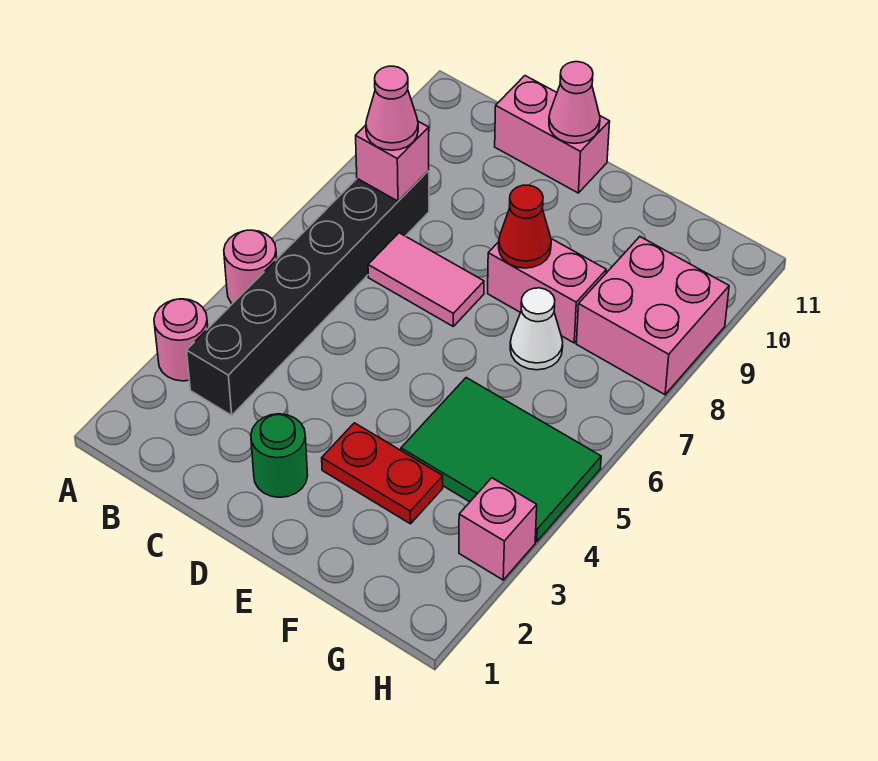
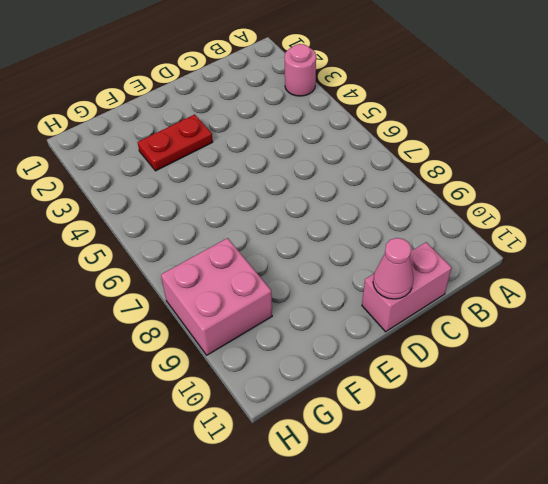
none -> pink 1x1 round brick [224,230,277,304]
none -> black 1x6 brick [187,171,429,415]
none -> pink 1x2 tile [368,233,484,326]

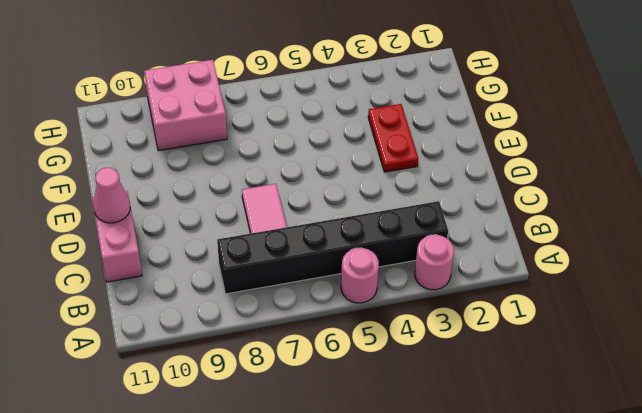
none -> green 1x1 round brick [251,414,308,497]
none -> pink 1x2 brick [488,239,606,343]
none -> green 2x3 tile [401,378,601,542]

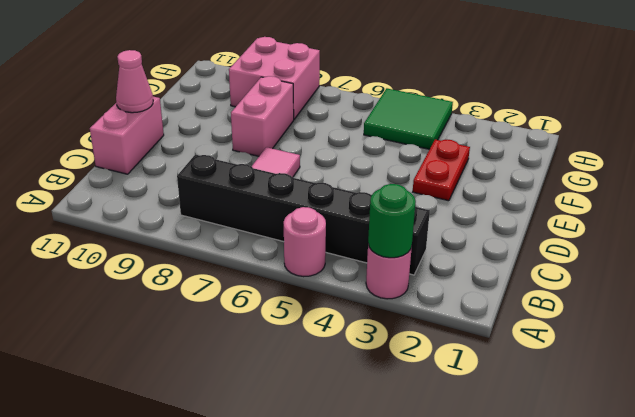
green 1x1 round brick [368,184,416,258] -> green 1x1 round brick moved to [251,414,308,497]
green 2x2 tile [364,88,453,149] -> green 2x3 tile [401,378,601,542]
none -> white 1x1 cone [510,288,563,370]
none -> pink 1x1 brick [459,478,537,580]
none -> pink 1x1 brick [356,121,429,201]

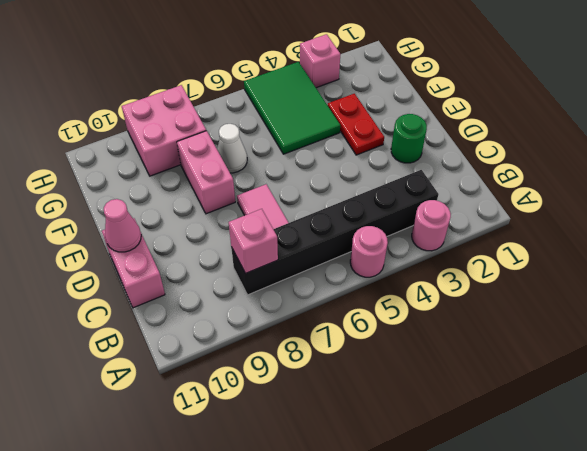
none -> red 1x1 cone [499,185,551,268]
none -> pink 1x1 cone [366,66,418,150]

